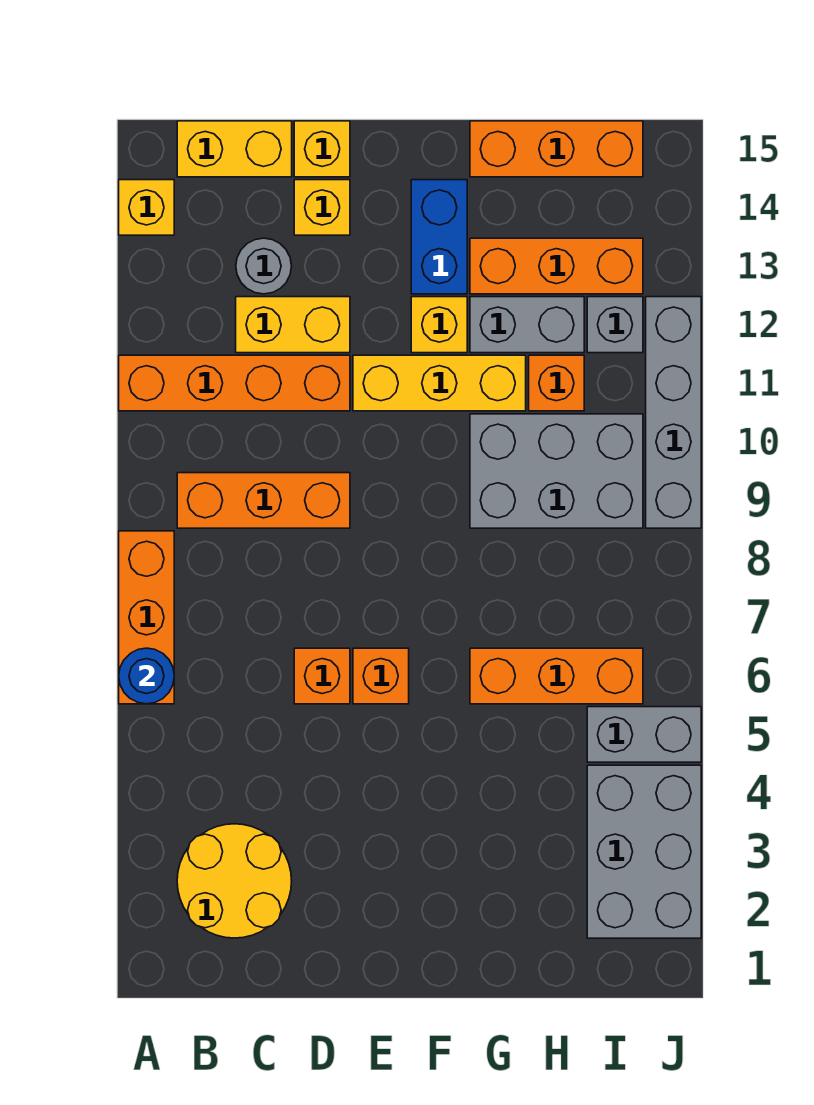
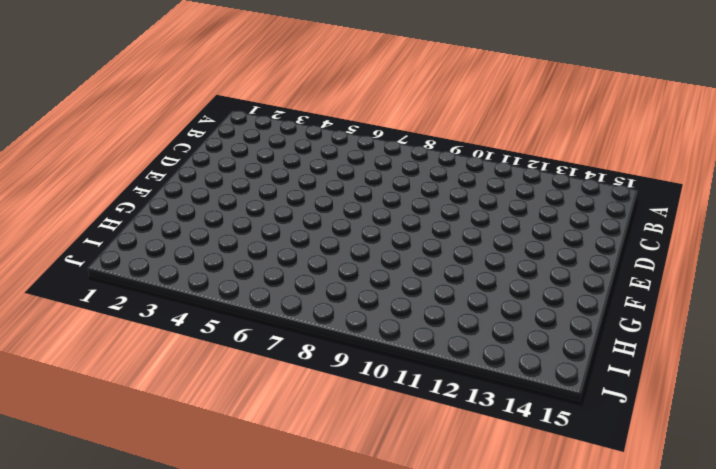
none -> orange 1x3 brick [119,531,174,704]
none -> orange 1x4 brick [119,355,350,411]
none -> yellow 1x1 brick [119,180,174,235]

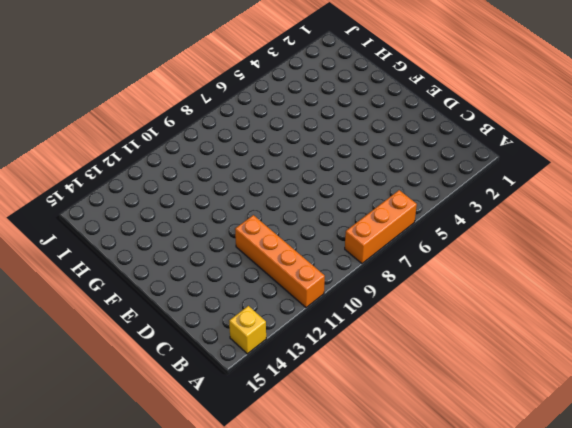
none -> yellow 2x2 round brick [177,824,292,938]
none -> orange 1x3 brick [177,473,350,528]
none -> yellow 1x2 brick [177,121,292,177]

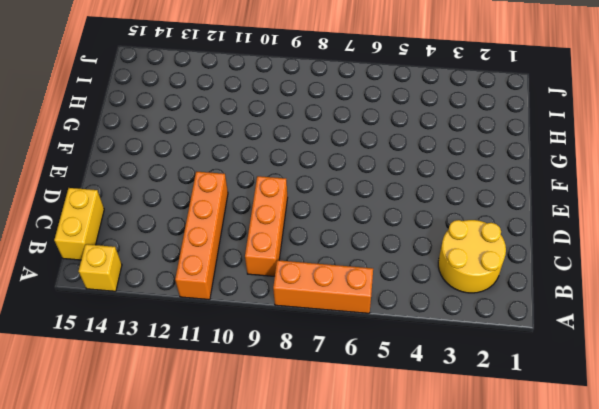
none -> yellow 1x2 brick [236,297,350,353]
none -> grey 1x1 round brick [236,238,292,294]
none -> orange 1x1 brick [294,648,350,704]

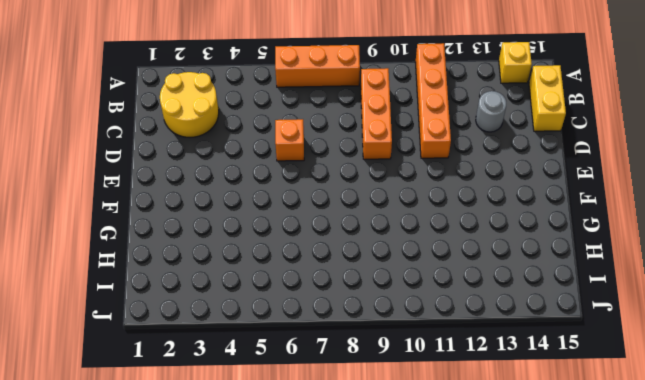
none -> yellow 1x2 brick [236,297,350,353]
none -> yellow 1x1 brick [294,180,350,235]
none -> yellow 1x1 brick [294,121,350,177]

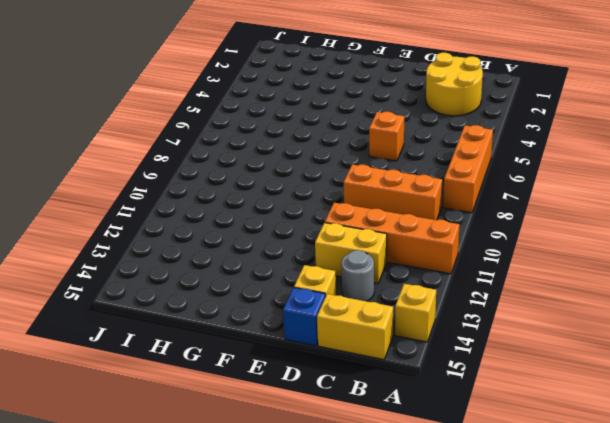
blue 1x1 brick [283,288,325,346] -> yellow 1x1 brick [294,121,350,177]
none -> orange 1x1 brick [353,648,409,704]
none -> yellow 1x3 brick [353,355,526,411]
none -> yellow 1x1 brick [411,297,467,353]

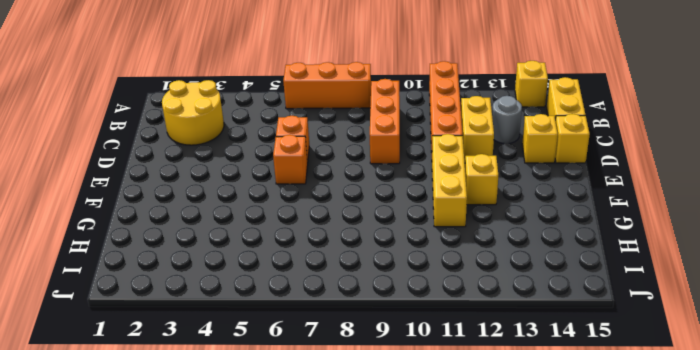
none -> blue 1x2 brick [411,180,467,294]
none -> orange 1x3 brick [470,648,643,704]
none -> grey 2x3 brick [470,414,643,528]

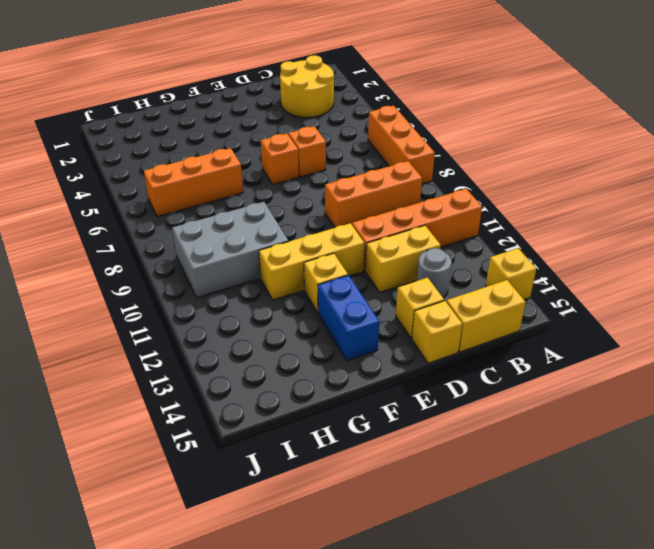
none -> grey 1x2 brick [470,297,584,353]
none -> orange 1x3 brick [470,238,643,294]
none -> orange 1x3 brick [470,121,643,177]

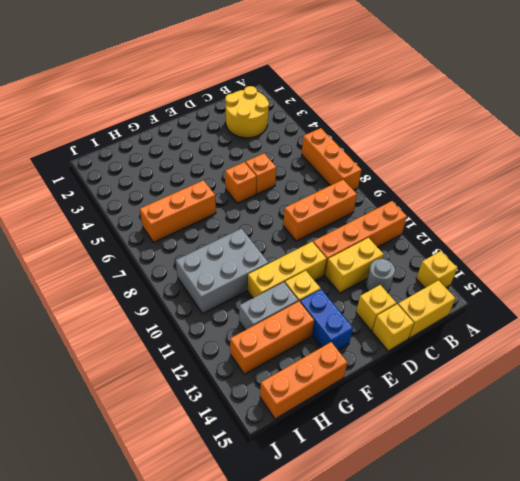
none -> orange 1x1 brick [529,355,584,411]
none -> grey 2x3 brick [587,765,701,938]
none -> grey 1x2 brick [587,707,701,762]

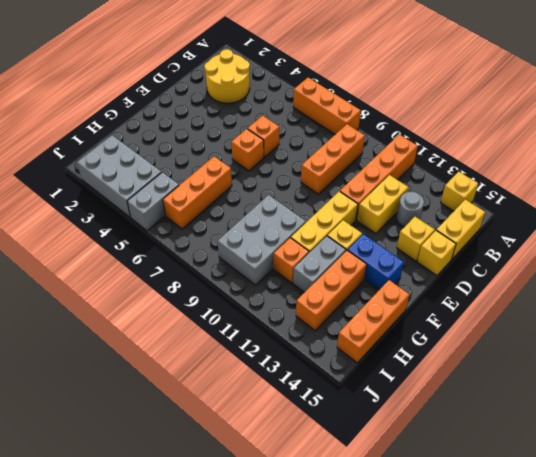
none -> grey 1x1 brick [587,297,643,353]
none -> grey 1x4 brick [646,297,701,528]
none -> blue 1x1 round brick [119,648,174,704]

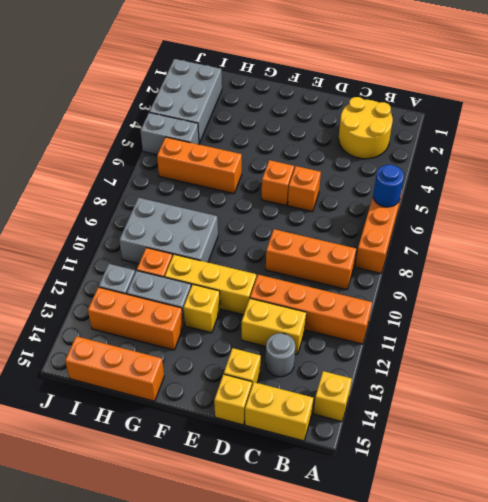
none -> blue 1x2 brick [411,180,467,294]
none -> grey 1x4 brick [646,297,701,528]

